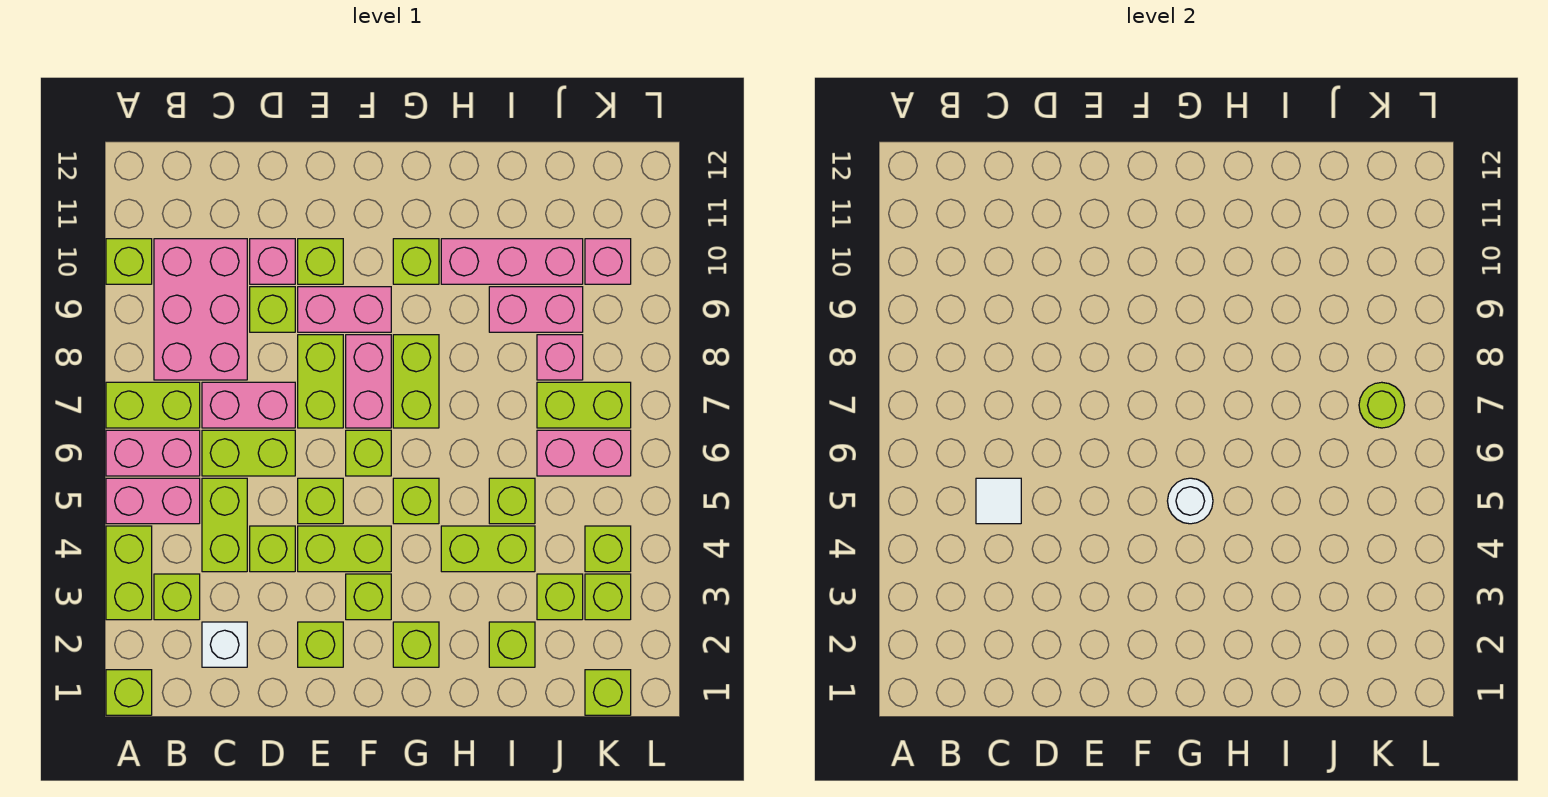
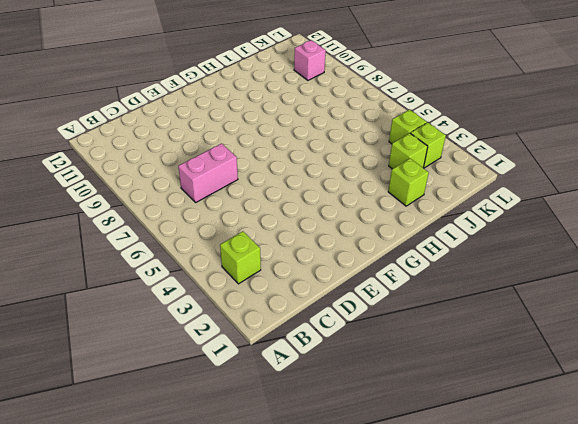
none -> lime 1x1 brick [106,670,152,715]
none -> lime 1x2 brick [106,526,152,620]
none -> pink 1x2 brick [106,478,200,524]
none -> pink 1x2 brick [106,430,200,476]

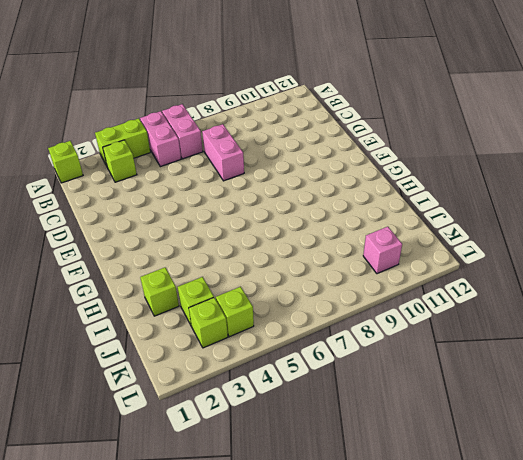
none -> lime 1x2 brick [106,382,200,428]
none -> lime 1x1 brick [106,239,152,284]
none -> pink 2x3 brick [154,239,247,380]
none -> white 1x1 brick [202,622,247,667]

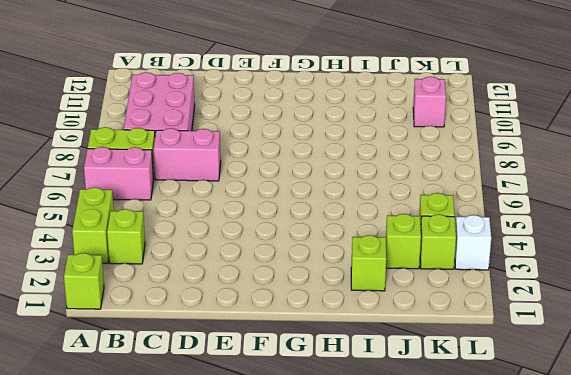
white 1x1 brick [455,215,491,270] -> white 1x1 brick moved to [202,622,247,667]
none -> pink 1x2 brick [106,478,200,524]
none -> lime 1x1 brick [106,239,152,284]
none -> lime 1x2 brick [202,478,247,572]
none -> lime 1x2 brick [202,430,295,476]

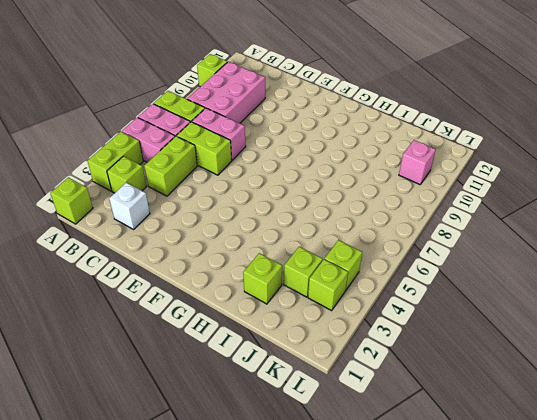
none -> lime 1x1 brick [250,526,295,572]
none -> lime 1x1 brick [250,287,295,332]
none -> pink 1x1 brick [250,239,295,284]
none -> lime 1x1 brick [298,622,343,667]

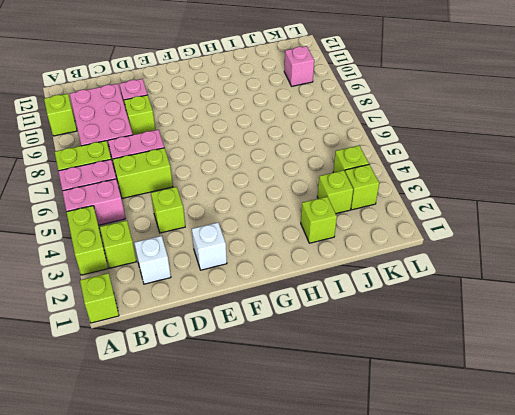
white 1x1 brick [192,223,227,270] -> lime 1x1 brick [298,622,343,667]
none -> lime 1x2 brick [202,478,247,572]
none -> lime 1x2 brick [298,526,391,572]
none -> lime 1x1 brick [298,478,343,524]
none -> lime 1x2 brick [298,335,343,428]

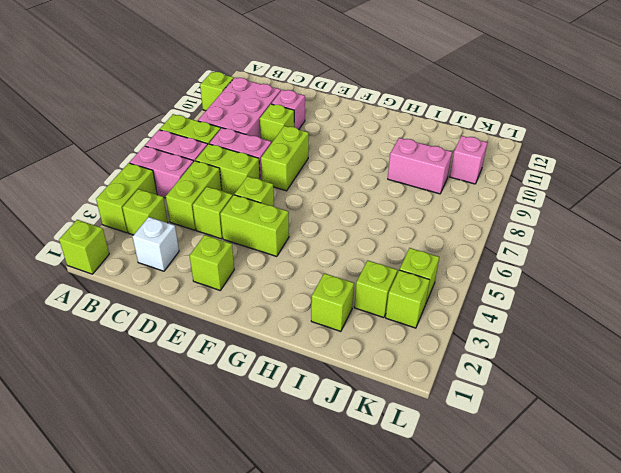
none -> pink 1x2 brick [298,287,391,332]
none -> lime 1x1 brick [298,239,343,284]
none -> lime 1x1 brick [346,574,391,620]
none -> lime 1x1 brick [346,430,391,476]

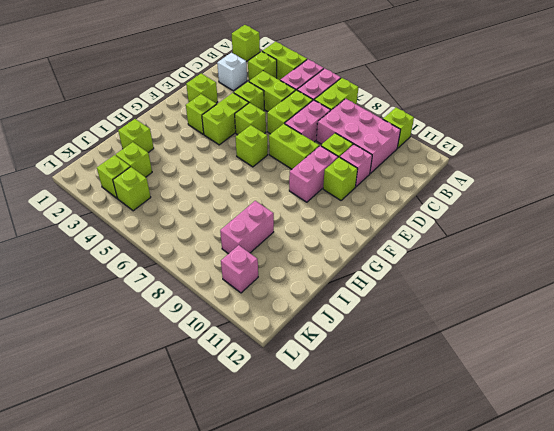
none -> pink 1x2 brick [346,335,391,428]
none -> lime 1x1 brick [393,622,439,667]
none -> lime 1x1 brick [393,478,439,524]
none -> lime 1x2 brick [393,335,439,428]

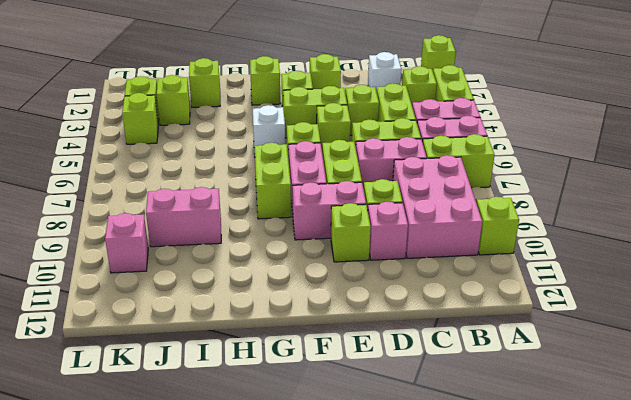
white 1x1 brick [253,105,285,154] -> lime 1x1 brick [393,478,439,524]
none -> lime 1x1 brick [393,239,439,284]
none -> lime 1x2 brick [441,526,535,572]
none -> pink 1x3 brick [441,239,583,284]
none -> lime 1x1 brick [489,478,535,524]

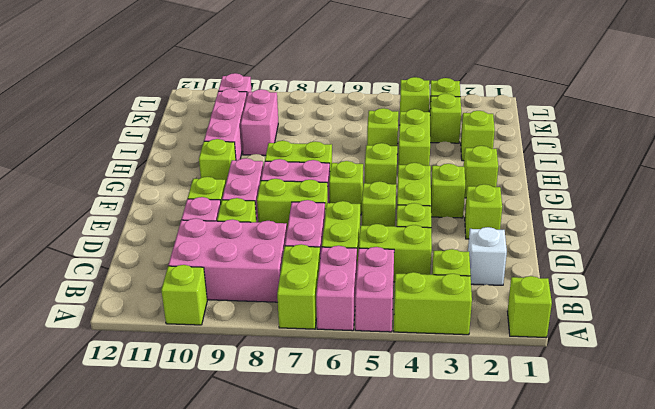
none -> pink 1x2 brick [537,430,631,476]
none -> lime 1x2 brick [537,382,631,428]
none -> pink 1x1 brick [537,335,583,380]
none -> lime 1x1 brick [585,670,631,715]

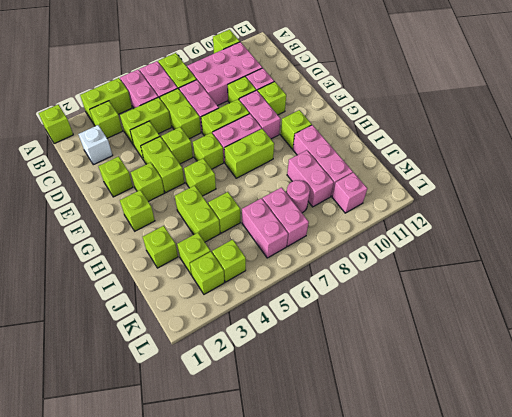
pink 1x2 brick [262,188,309,246] -> lime 1x2 brick [537,382,631,428]
pink 1x1 round brick [287,180,310,213] -> pink 1x1 brick [537,335,583,380]
none -> lime 1x1 brick [585,670,631,715]
none -> white 1x1 tile [976,478,1021,524]
none -> white 1x1 round brick [1168,478,1213,524]
none -> lime 1x1 round brick [1359,382,1405,428]

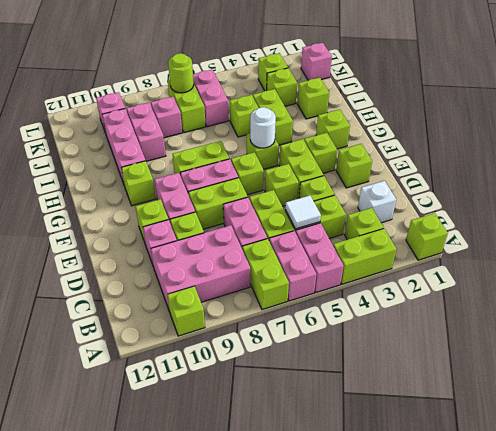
pink 1x1 brick [301,43,332,80] -> lime 1x1 brick [585,670,631,715]
none -> lime 1x1 brick [585,526,631,572]

